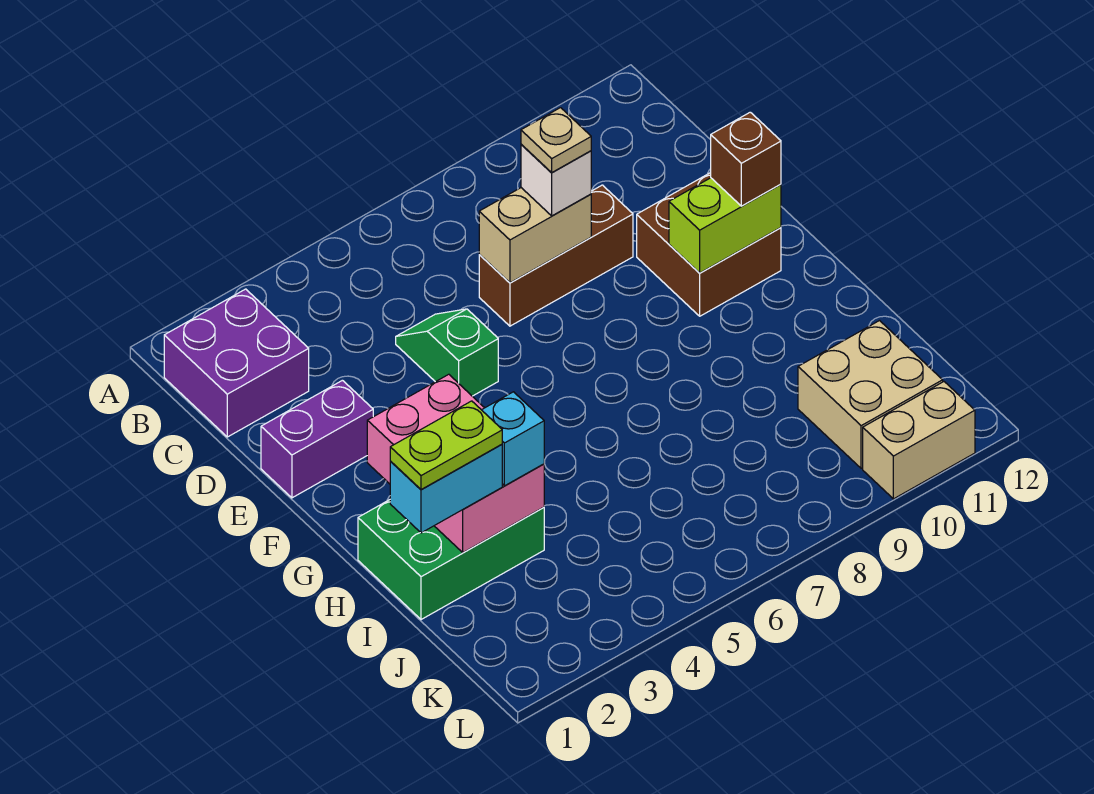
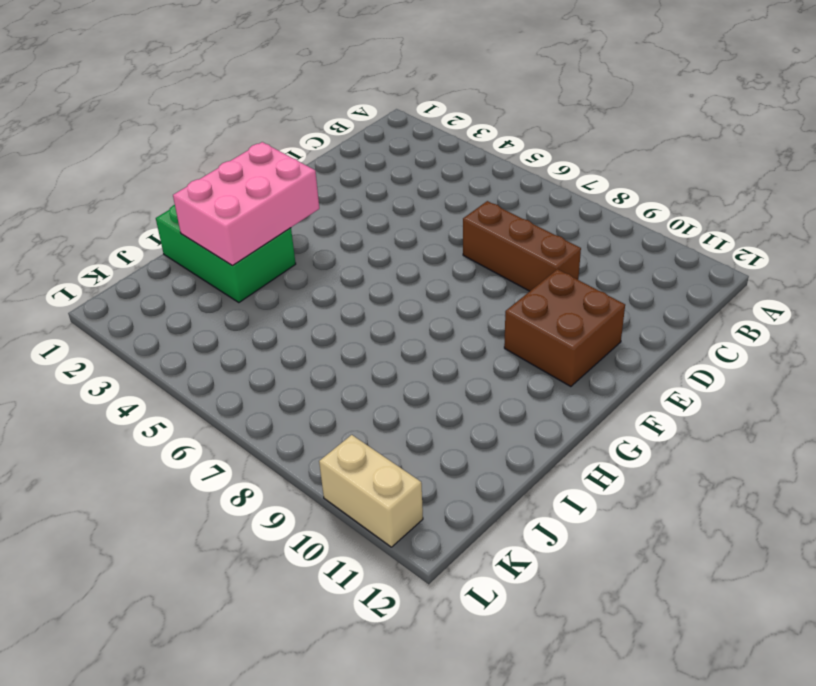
none -> purple 2x2 brick [164,289,309,437]
none -> green 1x2 slope [396,309,498,396]
none -> purple 1x2 brick [261,380,373,498]

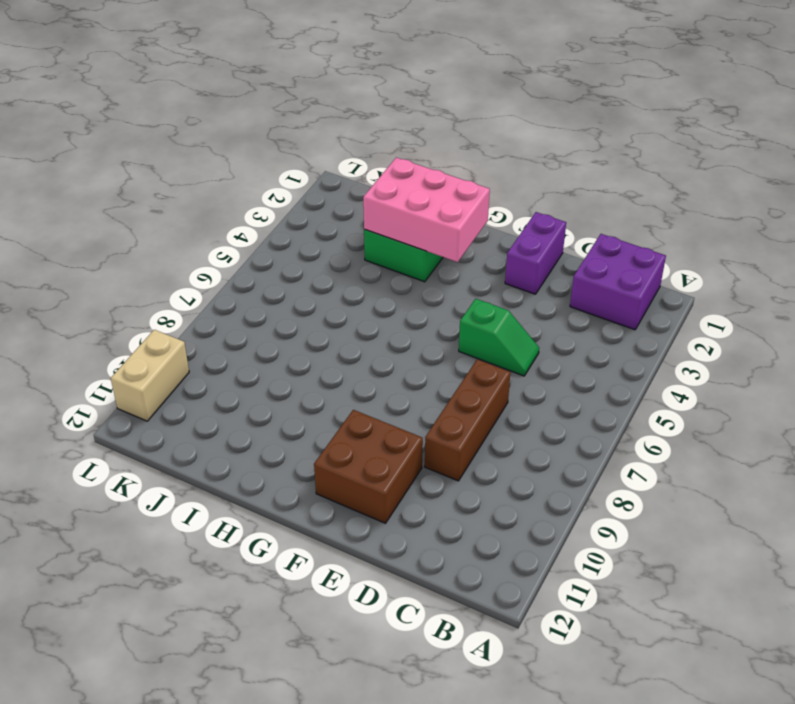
none -> tan 2x2 brick [798,321,943,468]
none -> tan 1x2 brick [479,188,591,283]
none -> lime 1x2 brick [669,178,781,273]

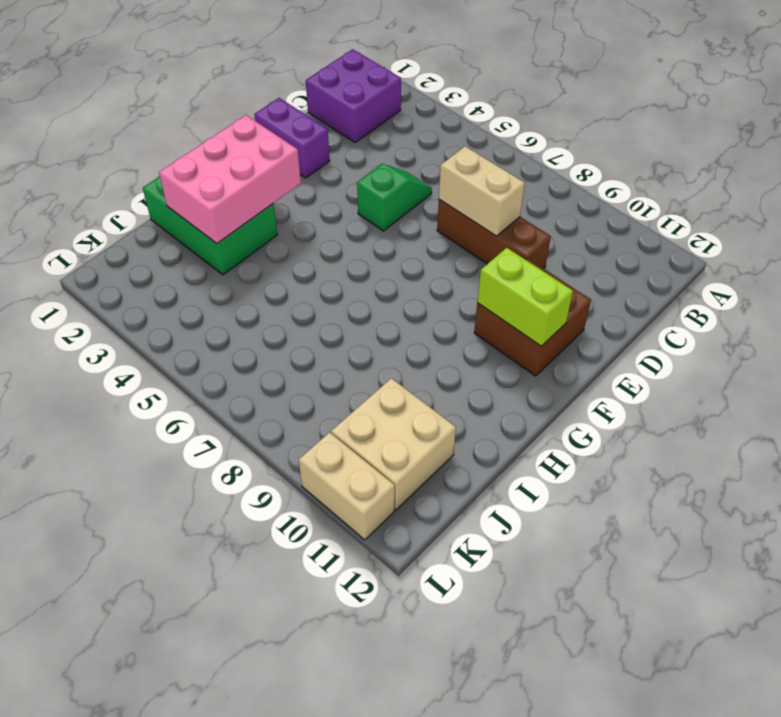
none -> white 1x1 brick [521,144,591,216]
none -> brown 1x1 brick [711,112,781,206]
none -> cyan 1x2 brick [390,445,502,533]

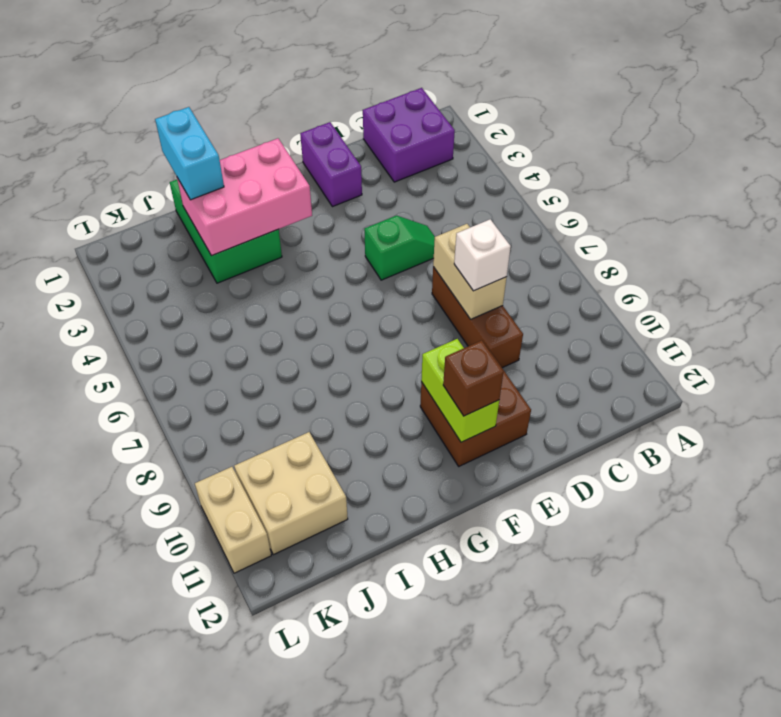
none -> cyan 1x1 brick [482,392,544,486]
none -> tan 1x1 plate [521,108,591,173]
none -> lime 1x2 plate [390,401,502,490]

